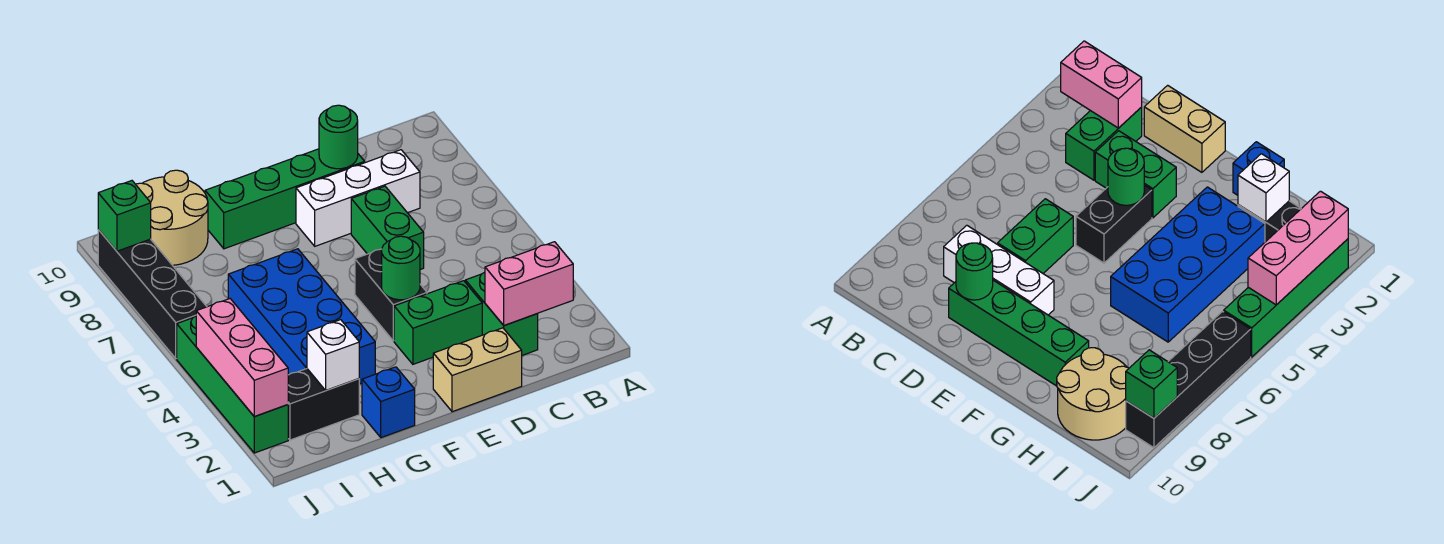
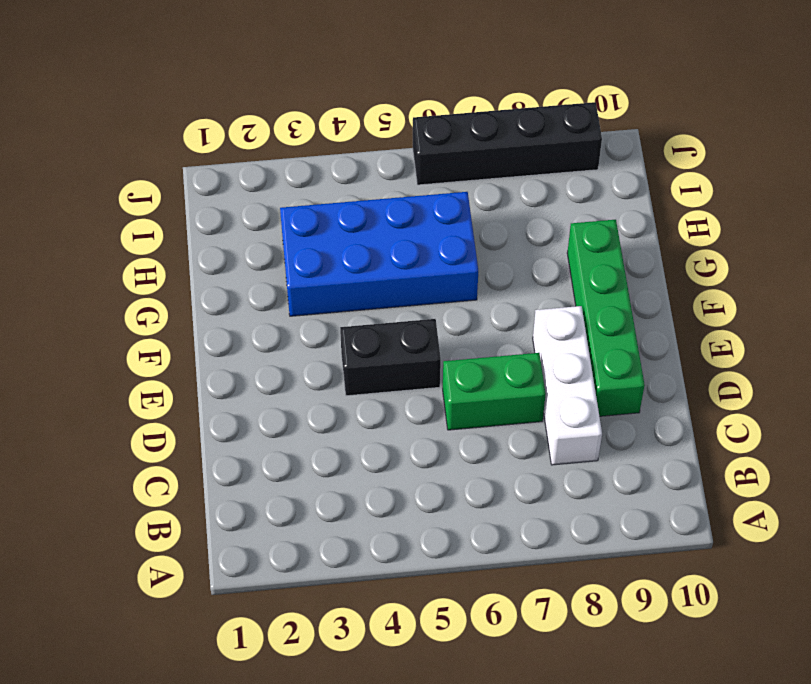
none -> green 1x2 brick [465,272,538,355]
none -> tan 1x2 brick [433,328,522,412]
none -> green 1x2 brick [394,281,482,364]

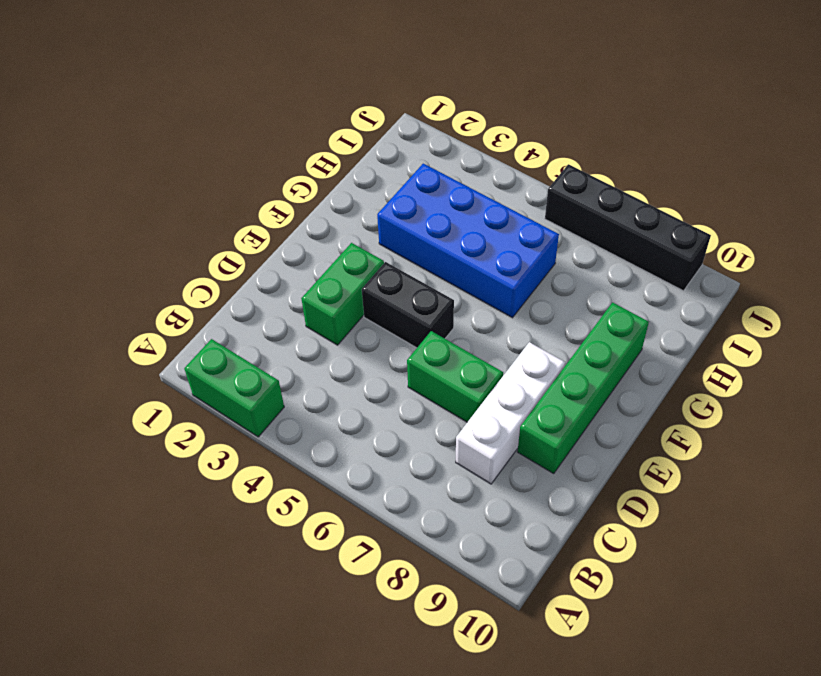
green 1x2 brick [184,339,284,437] -> green 1x2 brick moved to [465,272,538,355]
none -> tan 1x2 brick [433,328,522,412]
none -> blue 1x1 brick [362,367,415,438]
none -> black 1x2 brick [288,369,359,440]

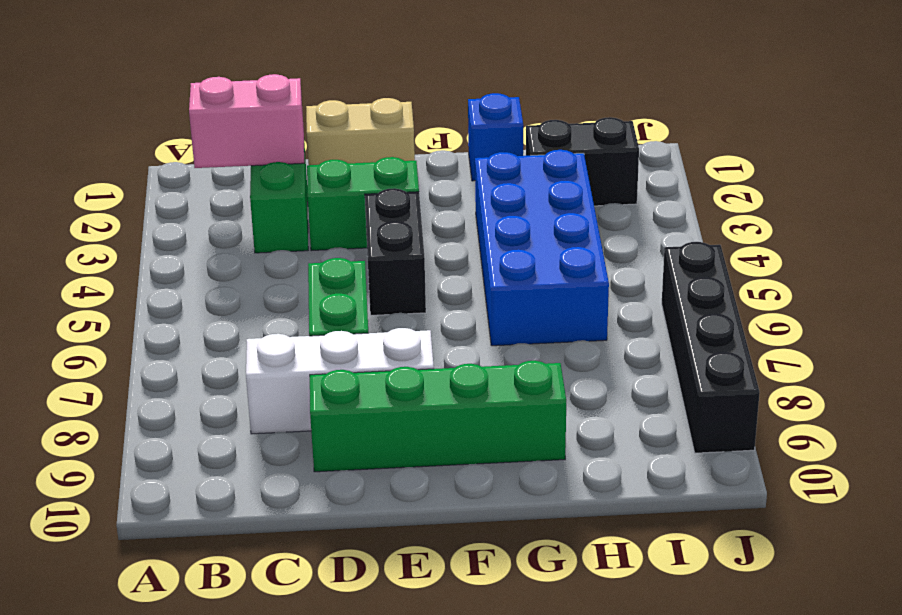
none -> tan 2x2 round brick [136,170,208,265]
none -> green 1x4 brick [177,316,288,453]
none -> green 1x1 round brick [319,105,358,169]

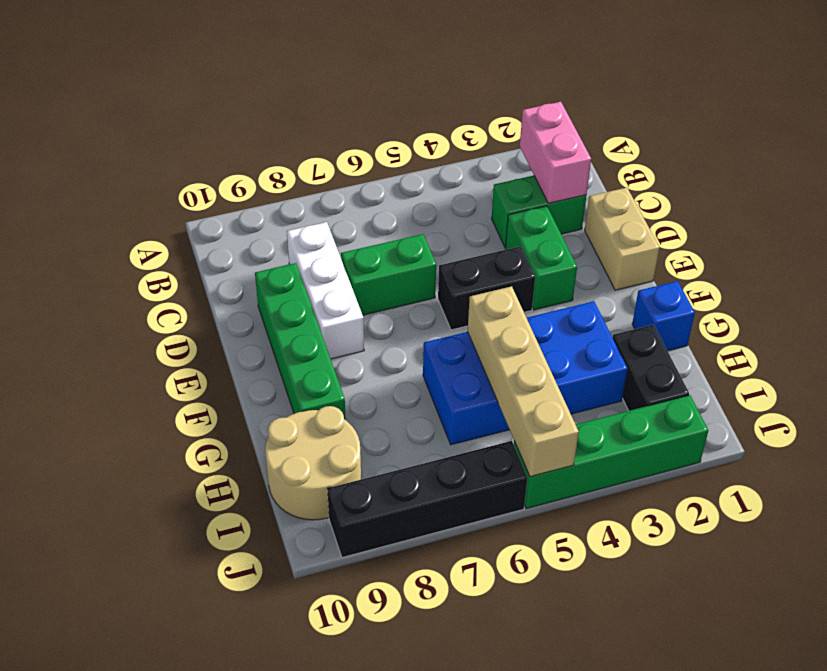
tan 1x4 brick [468,286,579,477] -> none
none -> green 1x1 round brick [319,105,358,169]
none -> green 1x1 round brick [382,236,420,300]
none -> white 1x1 brick [307,320,359,390]

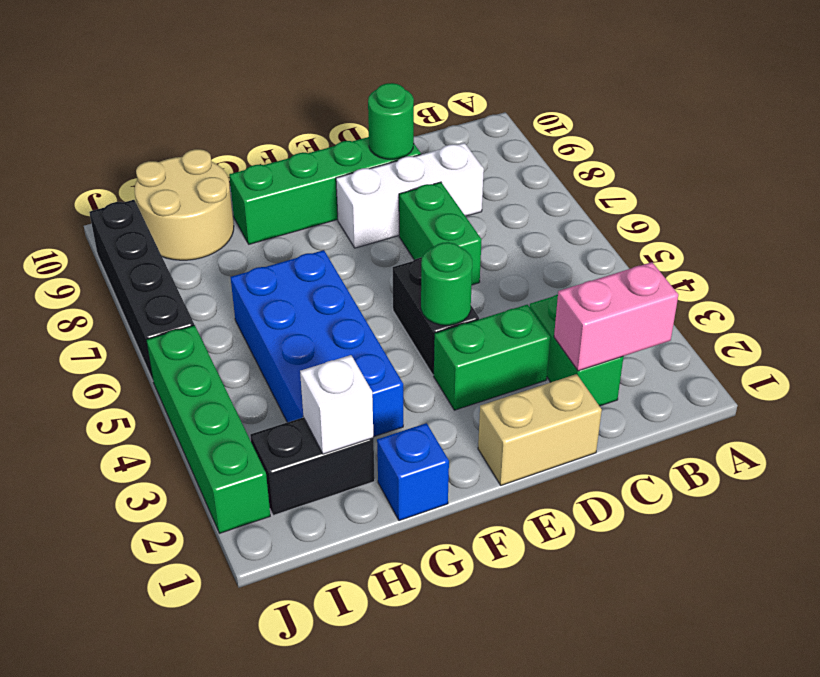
none -> pink 1x3 brick [196,299,288,417]
none -> green 1x1 brick [98,181,151,251]

